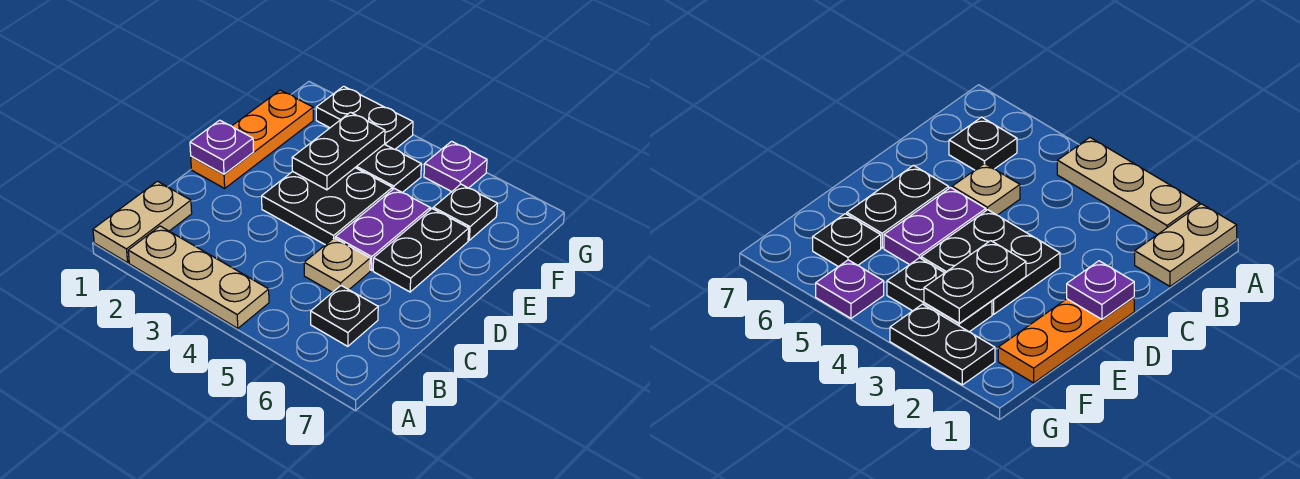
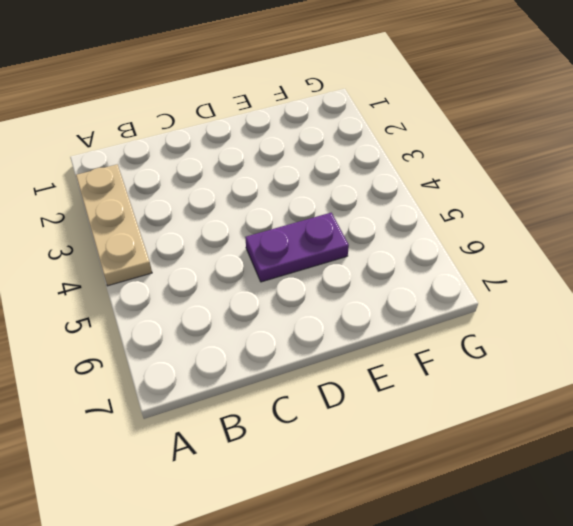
none -> tan 1x2 plate [93,181,192,263]
none -> black 1x1 plate [311,286,378,346]
none -> tan 1x1 plate [304,238,370,292]

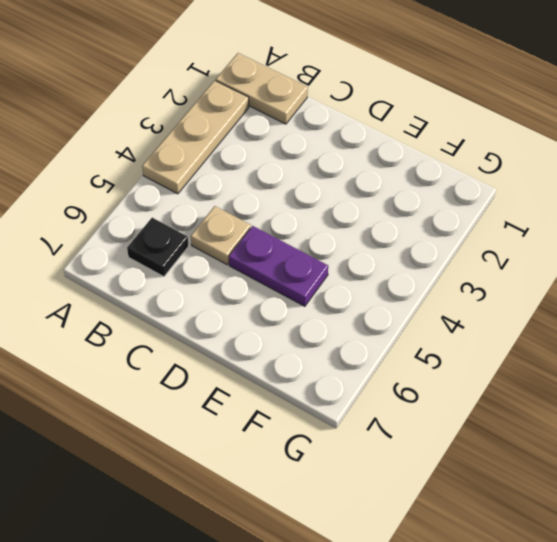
none -> orange 1x3 plate [191,90,313,188]
none -> black 2x2 plate [262,168,392,245]
none -> black 1x2 plate [373,209,469,292]

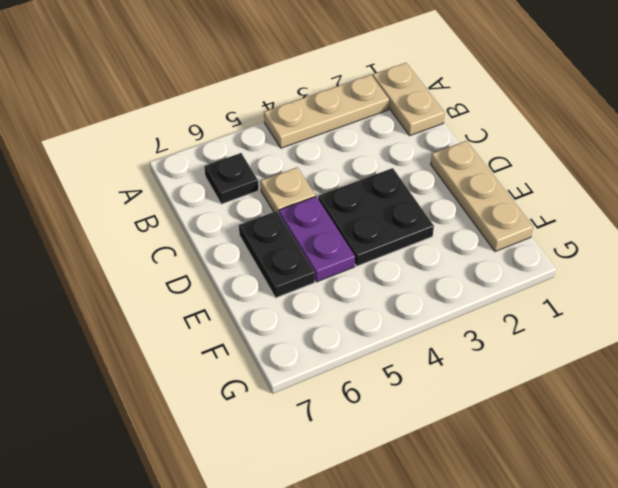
tan 1x3 plate [431,141,533,252] -> orange 1x3 plate [191,90,313,188]
none -> black 1x2 plate [355,144,421,193]
none -> black 1x1 plate [433,184,497,240]
none -> black 1x2 plate [316,86,413,149]

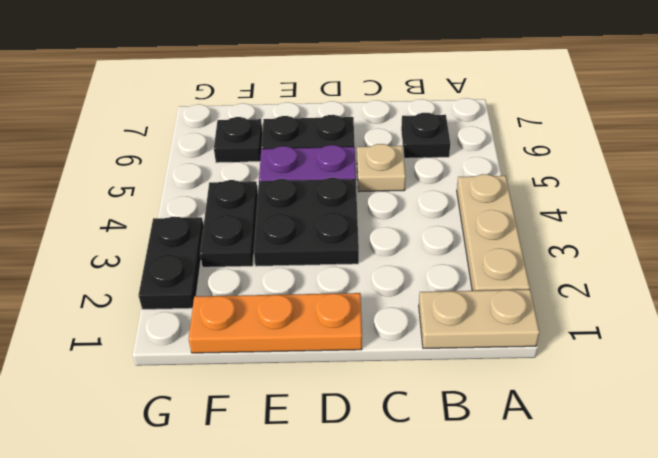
none -> purple 1x1 plate [424,141,487,192]
none -> purple 1x1 plate [190,120,254,174]
none -> black 1x2 plate [292,112,385,190]

